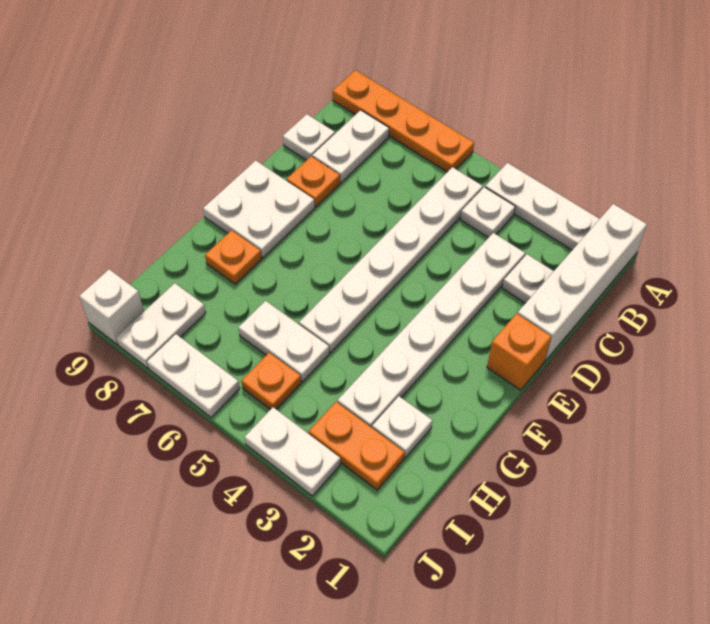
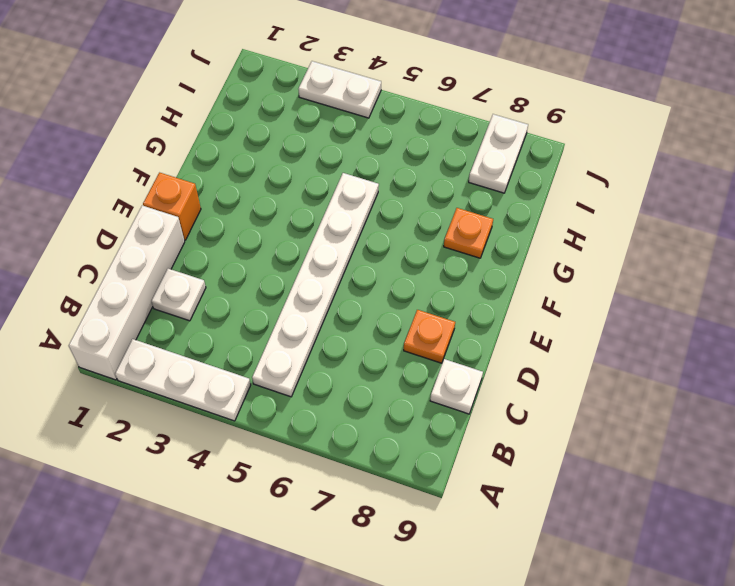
none -> orange 1x4 plate [333,70,474,172]
none -> white 1x1 plate [460,187,515,238]
none -> white 1x2 plate [312,110,389,183]

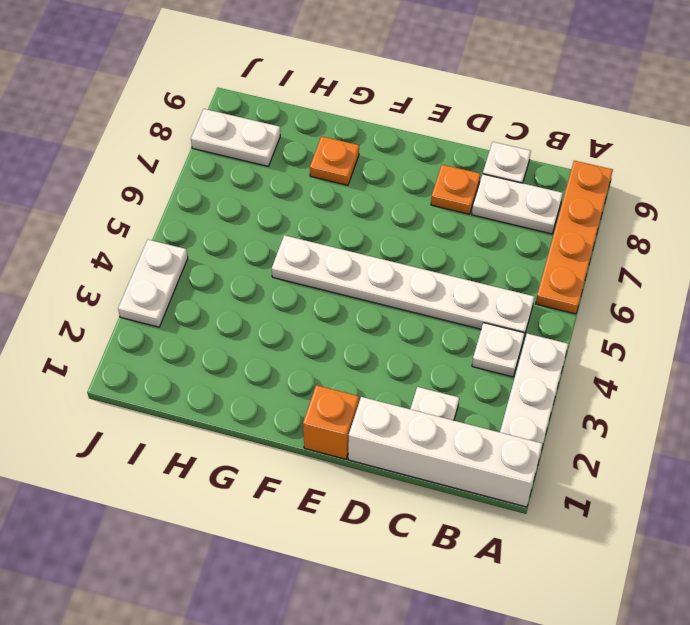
none -> white 1x6 plate [337,233,525,427]
none -> white 2x2 plate [203,160,315,258]
none -> white 1x1 plate [372,396,432,457]

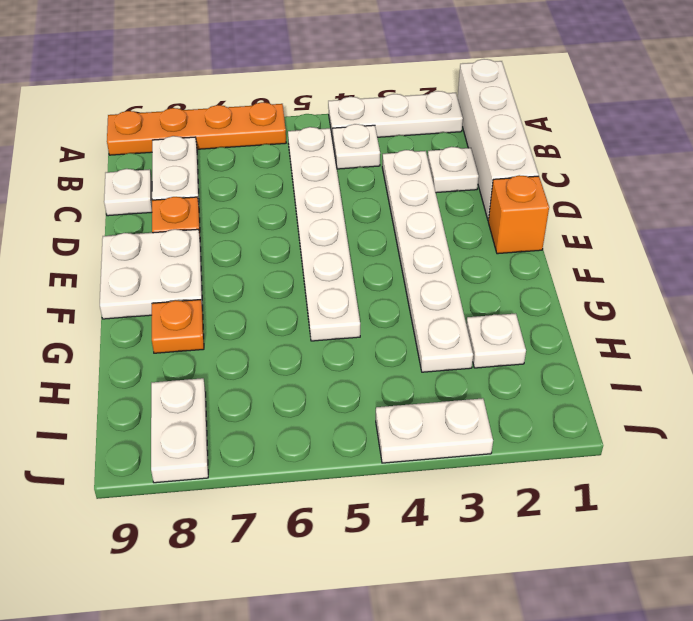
none -> white 1x2 plate [238,301,329,382]
none -> orange 1x2 plate [309,402,405,490]
none -> orange 1x1 plate [241,353,301,410]

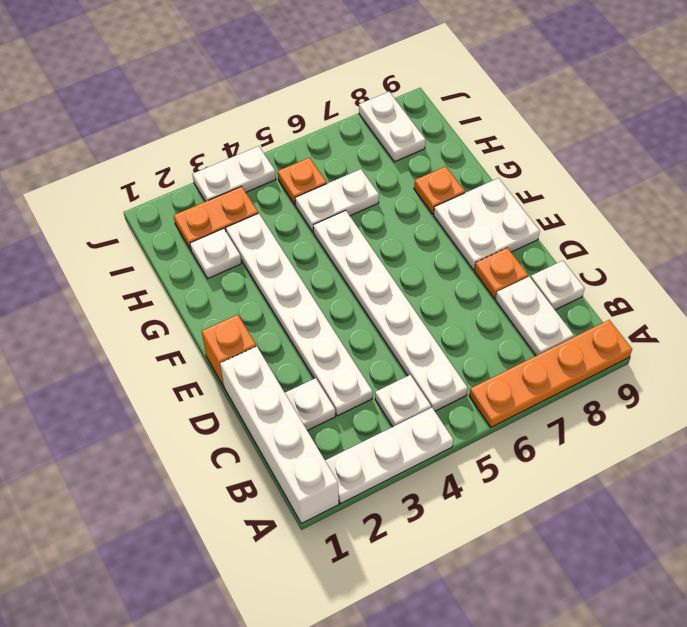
none -> white 1x2 plate [147,334,240,417]
none -> white 1x1 brick [79,269,144,345]

